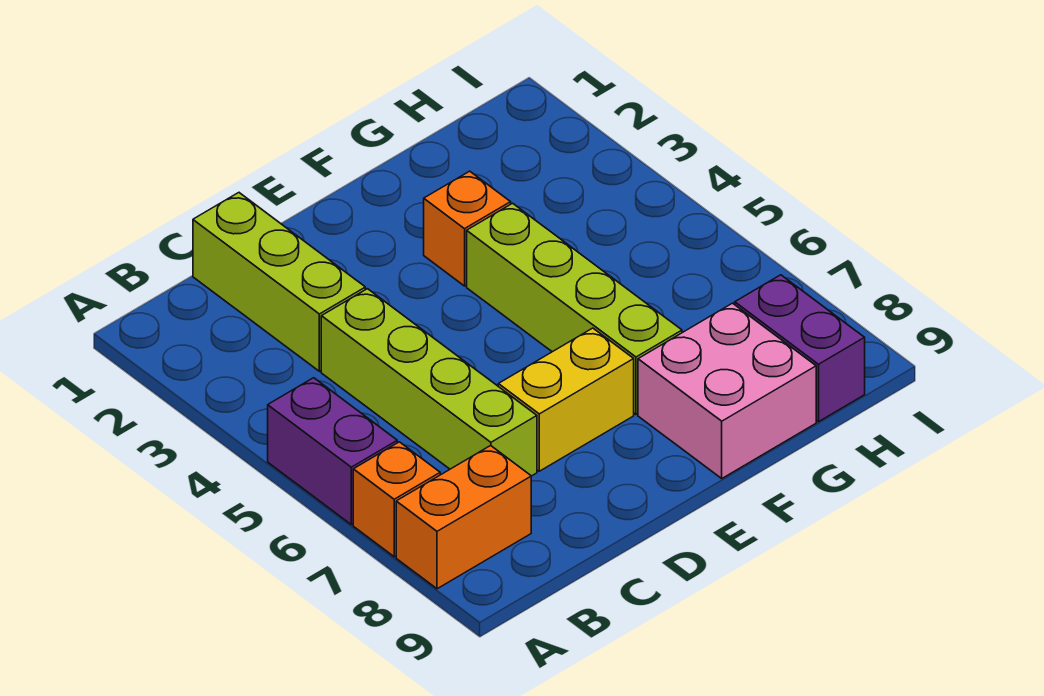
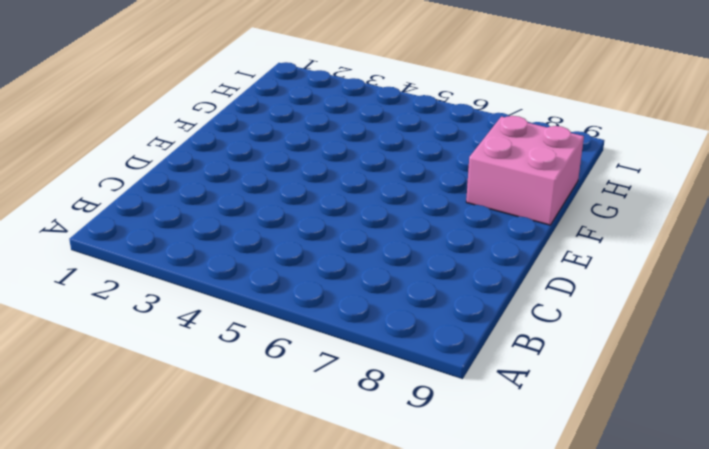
none -> purple 1x2 brick [268,378,397,524]
none -> orange 1x1 brick [353,442,440,557]

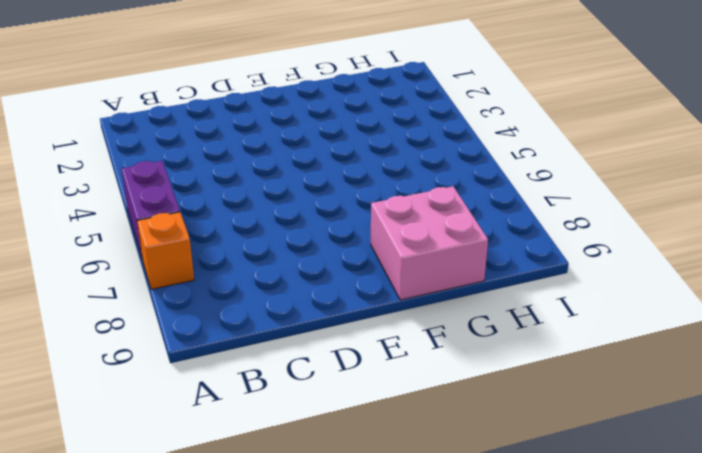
none -> orange 1x2 brick [396,446,531,589]
none -> lime 1x3 brick [193,193,365,371]

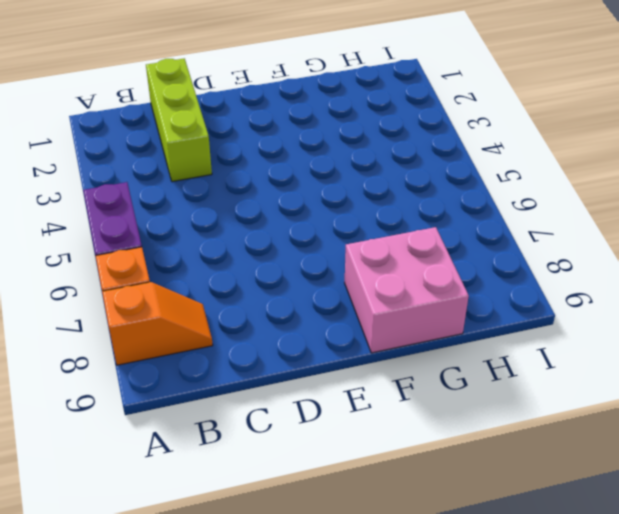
orange 1x2 slope [102,282,213,365] -> orange 1x2 brick [396,446,531,589]
none -> lime 1x4 brick [321,289,537,476]
none -> yellow 1x2 brick [498,328,634,471]

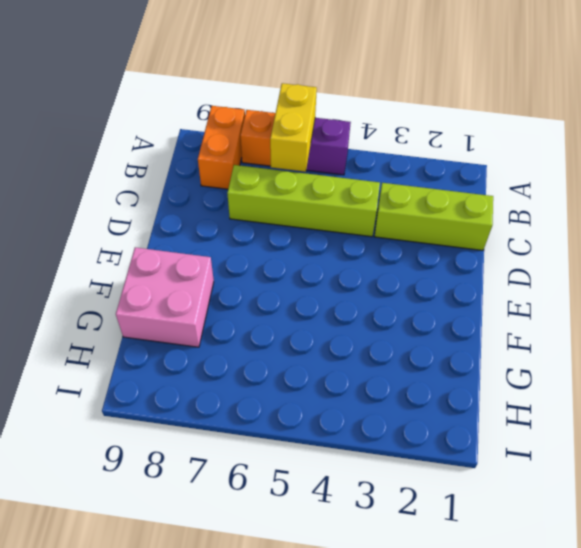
yellow 1x2 brick [270,83,317,172] -> yellow 1x2 brick moved to [498,328,634,471]
none -> orange 1x1 brick [424,171,511,286]
none -> lime 1x4 brick [467,203,682,414]

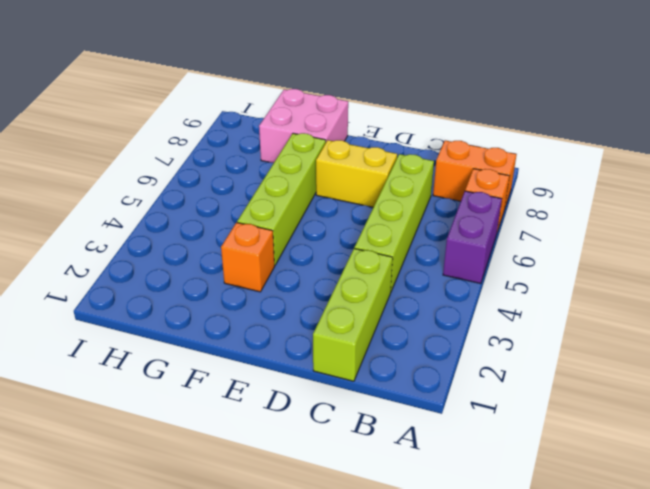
none -> purple 1x2 brick [735,275,865,422]

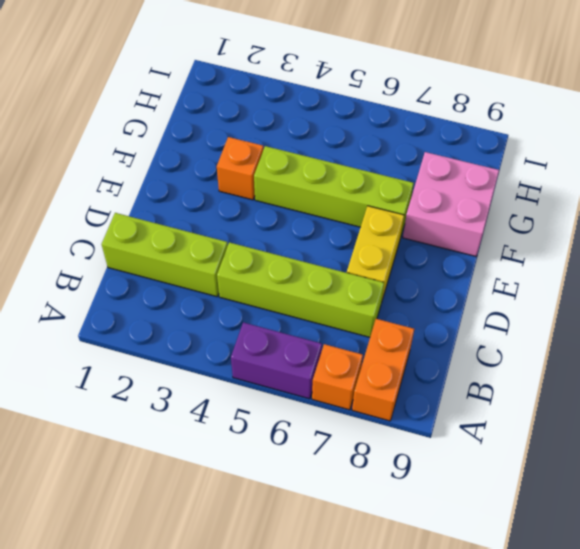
none -> purple 1x2 brick [735,275,865,422]

